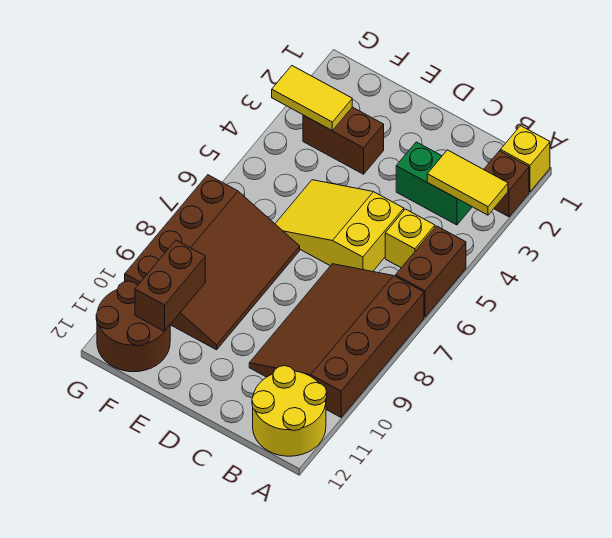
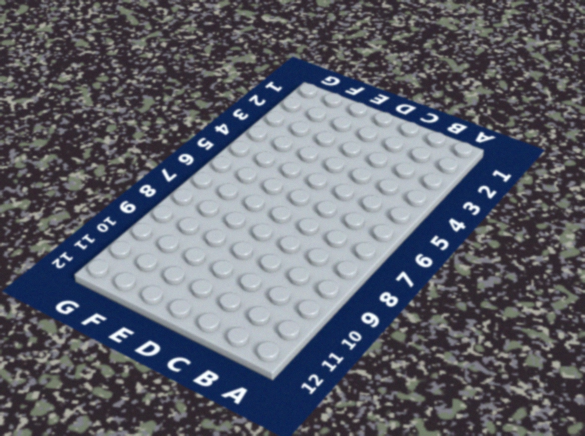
none -> yellow 1x1 brick [500,126,550,192]
none -> brown 1x1 brick [484,151,529,217]
none -> brown 1x2 brick [396,226,466,317]

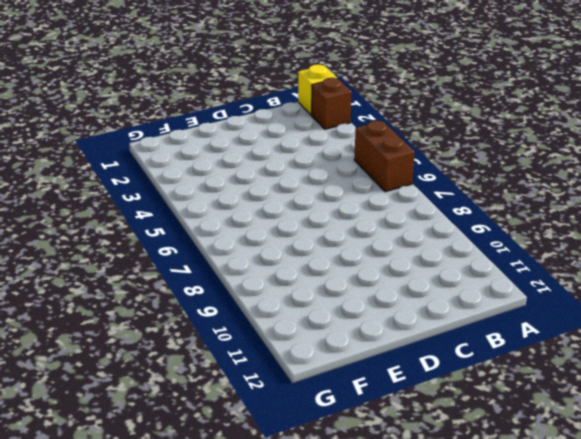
none -> brown 3x4 slope [249,264,424,417]
none -> yellow 2x2 round brick [252,366,327,456]
none -> green 1x2 brick [396,142,472,225]

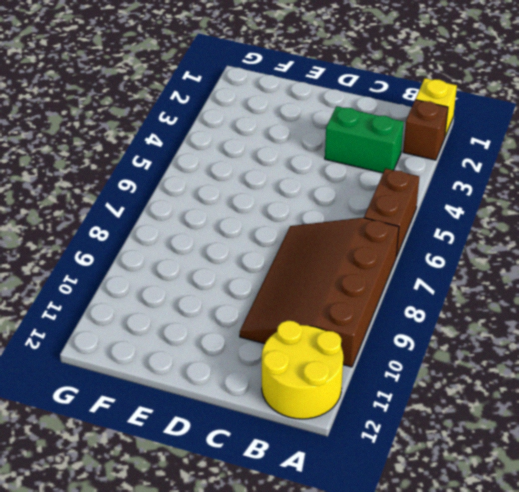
none -> yellow 1x1 brick [385,209,435,268]
none -> yellow 2x3 slope [275,180,404,271]
none -> brown 1x2 brick [303,107,384,174]

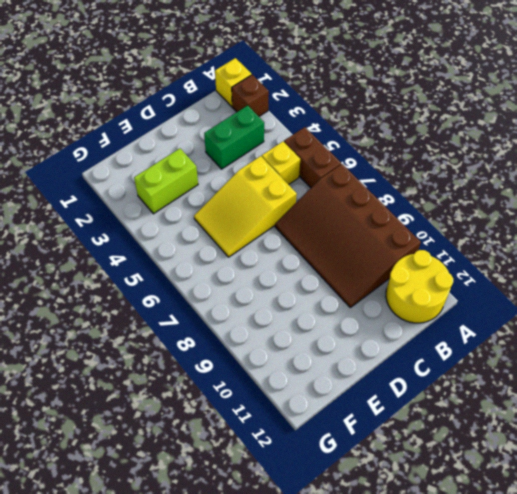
lime 1x2 brick [134,148,198,214] -> brown 1x2 brick [303,107,384,174]
none -> brown 3x4 slope [125,175,300,350]
none -> brown 2x2 round brick [96,281,170,372]
none -> yellow 1x2 tile [427,150,508,215]

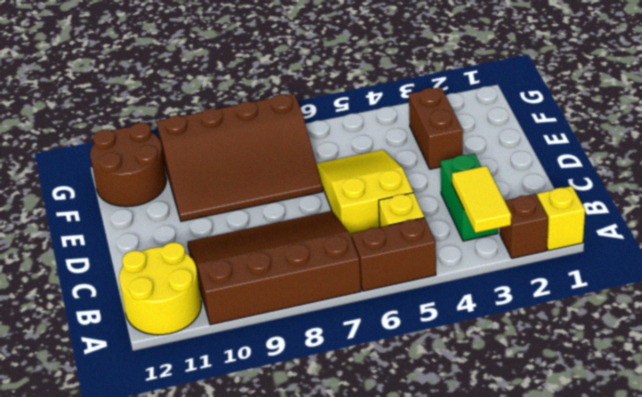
none -> yellow 1x2 tile [272,66,352,130]
none -> brown 1x2 brick [135,240,205,331]

